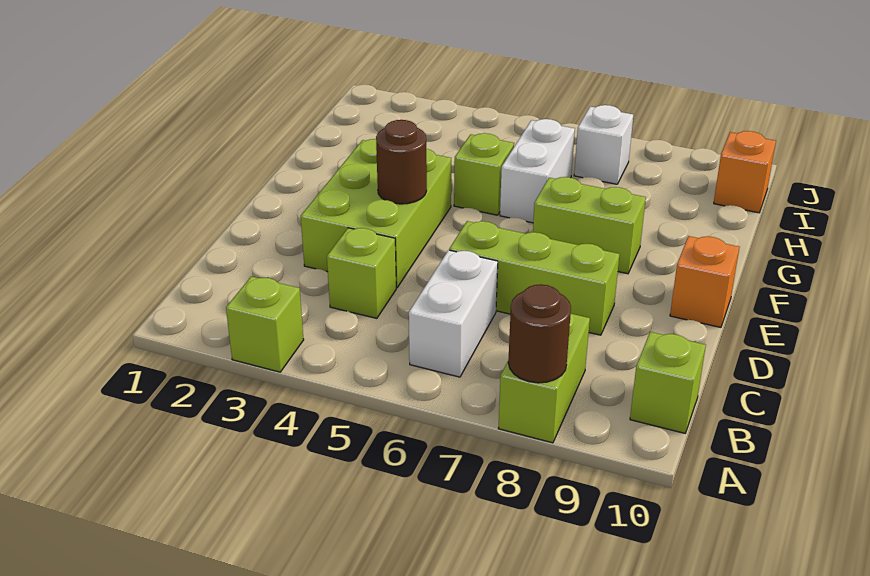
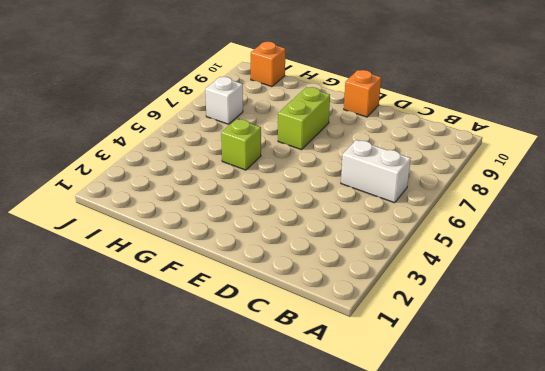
none -> lime 1x1 brick [226,277,304,372]
none -> lime 1x2 brick [498,314,590,443]
none -> lime 1x1 brick [630,332,706,433]

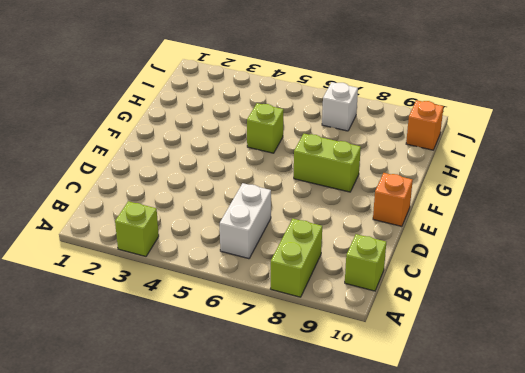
none -> lime 1x1 brick [327,228,396,318]
none -> lime 2x3 brick [301,139,451,288]
none -> lime 1x3 brick [449,221,620,335]

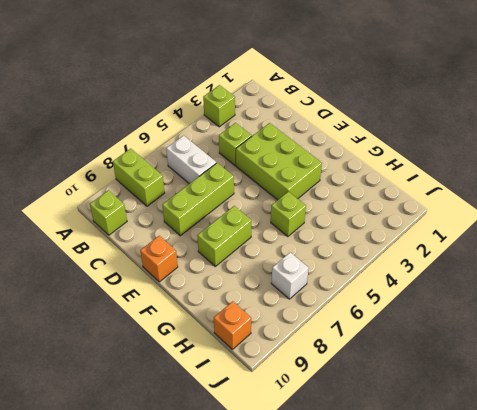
none -> white 1x2 brick [500,119,575,223]
none -> brown 1x1 round brick [508,284,571,383]
none -> brown 1x1 round brick [376,120,427,204]

